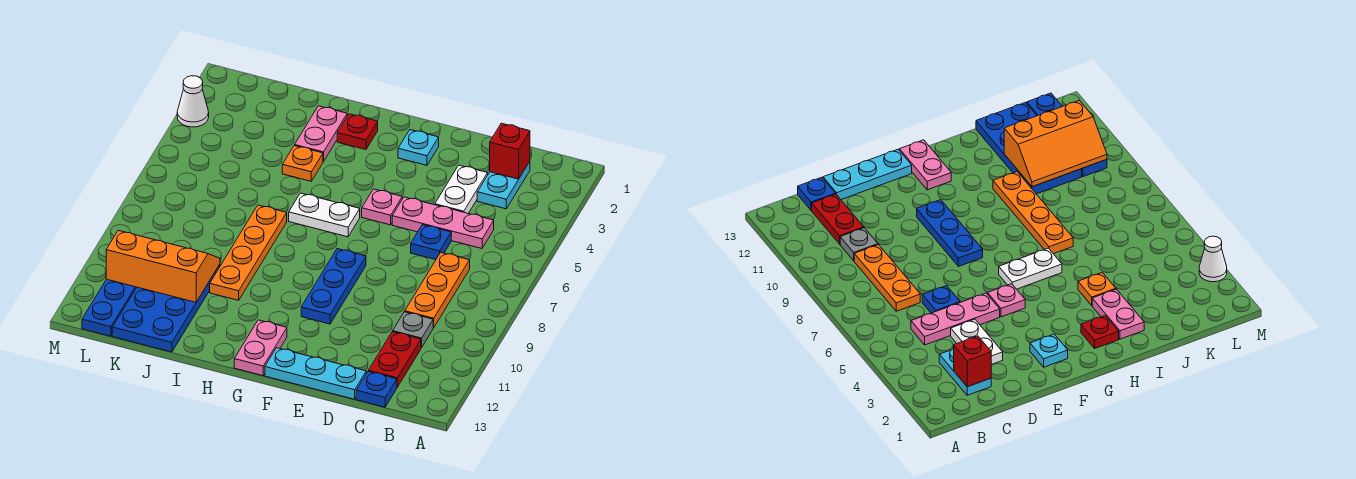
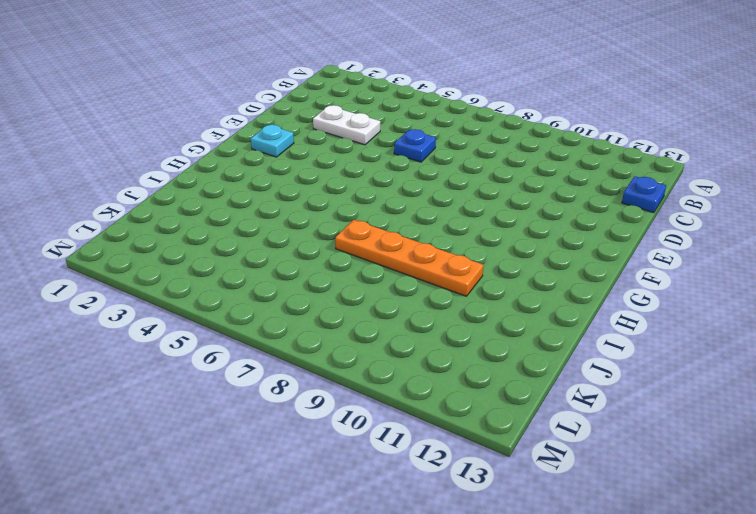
none -> cyan 1x2 plate [477,161,530,209]
none -> pink 1x3 plate [392,197,494,248]
none -> orange 1x3 plate [405,253,470,328]

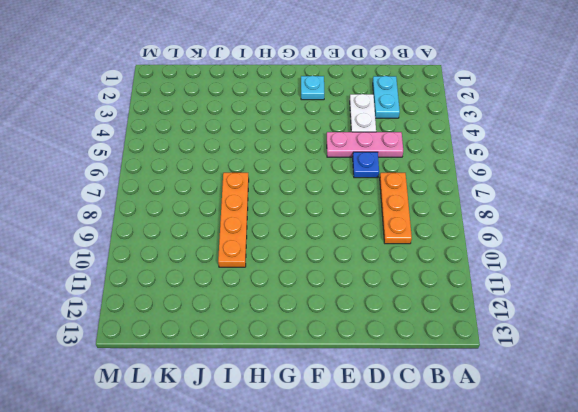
none -> grey 1x1 plate [393,312,433,348]
none -> red 1x2 plate [368,332,421,387]
none -> blue 1x1 plate [356,371,397,407]

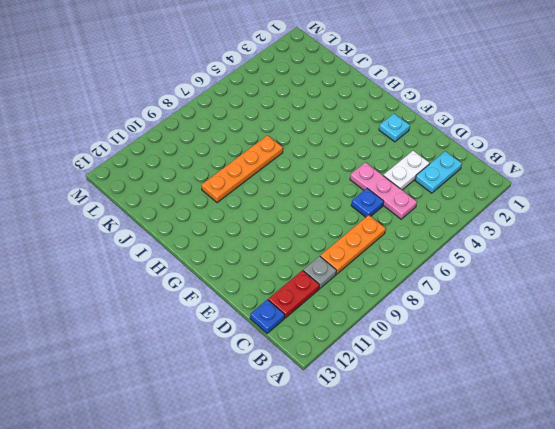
none -> cyan 1x3 plate [265,348,366,399]
none -> pink 1x1 plate [362,189,402,225]
none -> blue 1x3 plate [301,249,366,324]

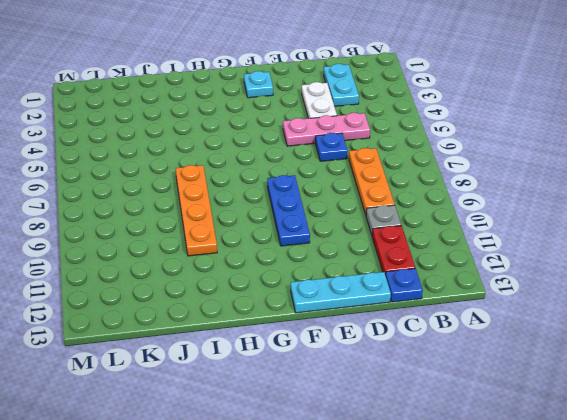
none -> pink 1x1 plate [362,189,402,225]
none -> white 1x2 plate [289,193,360,237]
none -> pink 1x2 plate [234,320,287,376]

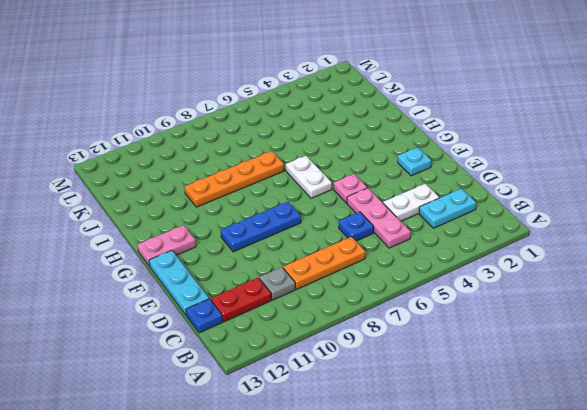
none -> red 1x1 plate [337,114,378,150]
none -> pink 1x2 plate [295,106,347,162]
none -> orange 1x1 plate [282,146,323,181]

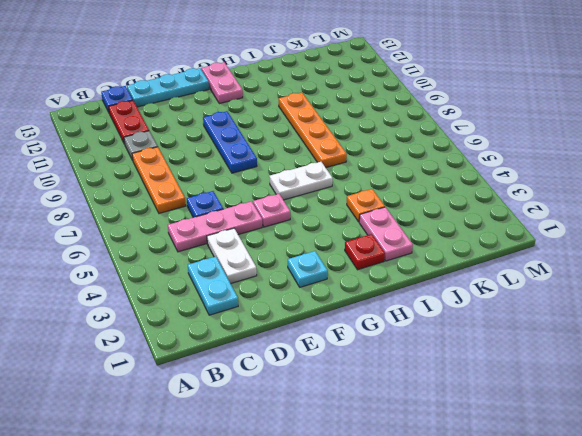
none -> blue 2x4 plate [112,264,220,352]
none -> blue 1x4 plate [82,279,137,336]
none -> white 1x1 cone [177,76,209,127]

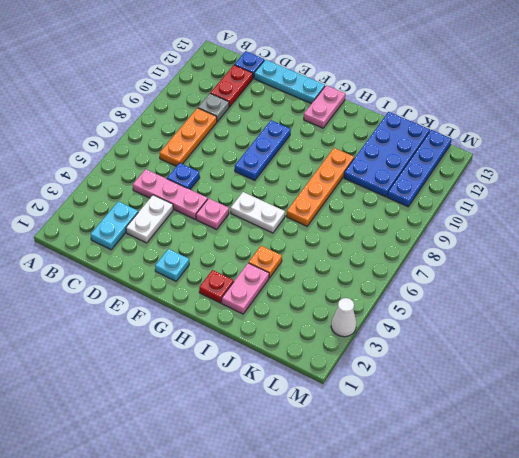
none -> red 1x1 brick [490,123,530,179]
none -> orange 2x3 slope [106,230,220,302]

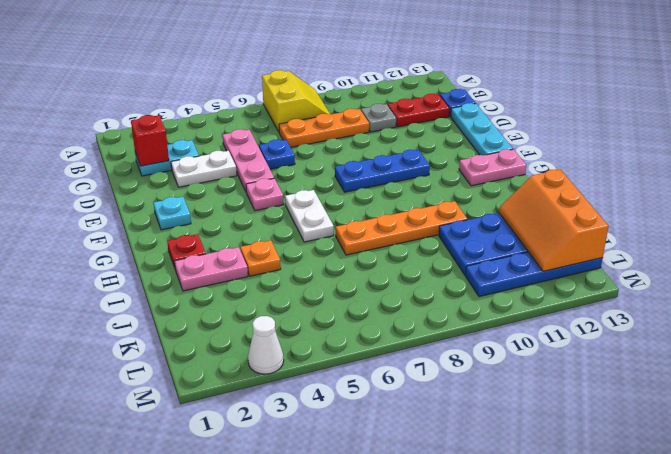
yellow 2x2 slope [262,70,330,132] -> none
orange 2x3 slope [499,169,609,271] -> orange 2x3 slope moved to [106,230,220,302]

